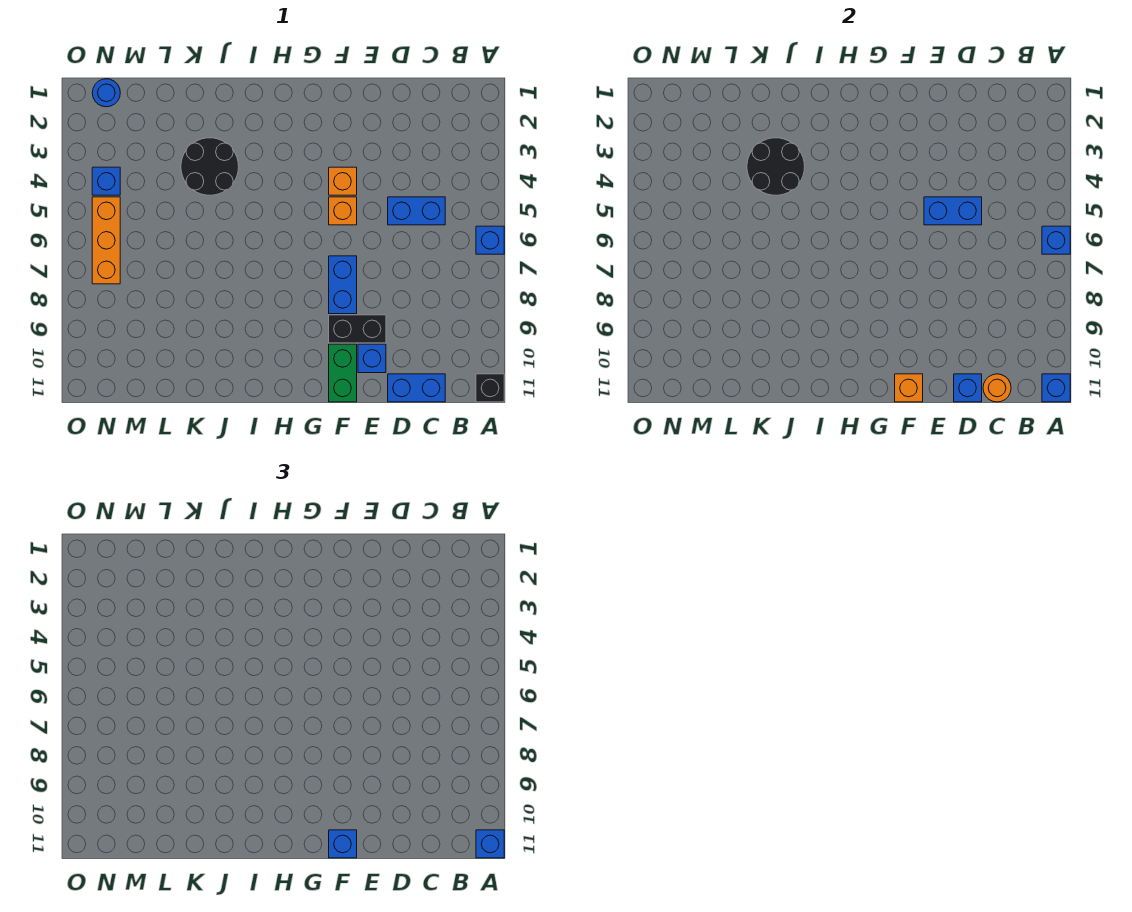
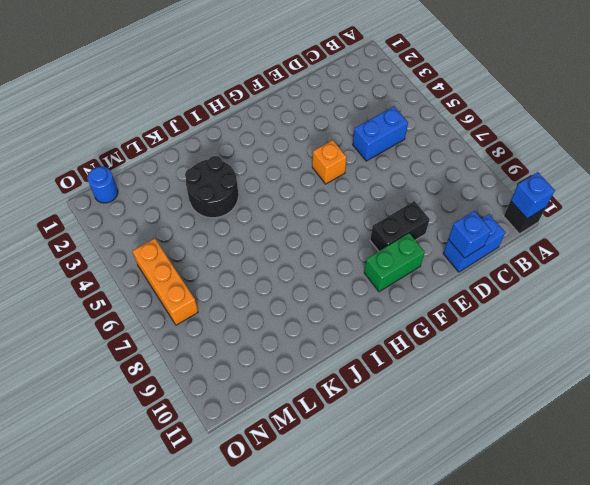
green 1x2 brick [364,233,425,292] -> green 1x2 brick turned to [329,344,357,402]
none -> blue 1x1 brick [476,226,504,254]
none -> blue 1x1 brick [358,344,386,373]
none -> orange 1x1 brick [329,167,357,195]

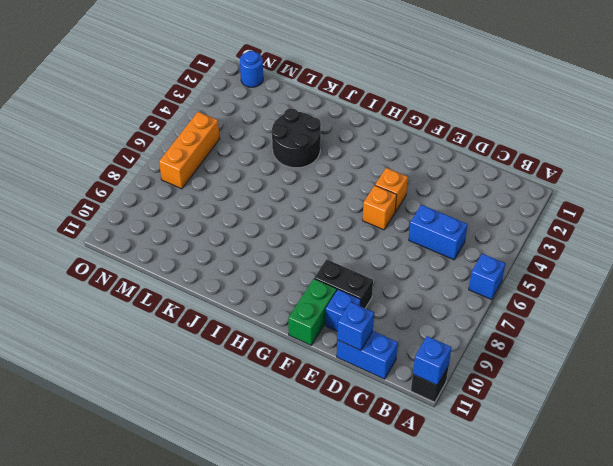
none -> blue 1x2 brick [329,256,357,314]
none -> blue 1x1 brick [92,167,120,195]
none -> blue 1x1 brick [1042,226,1070,254]

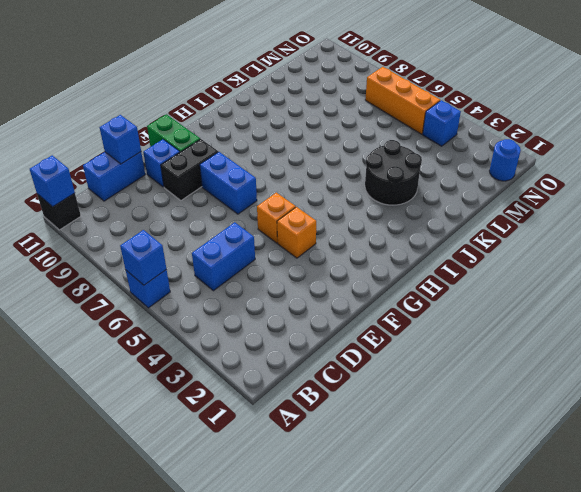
none -> orange 1x1 round brick [983,374,1011,402]
none -> blue 1x2 brick [924,197,982,225]
none -> orange 1x1 brick [895,374,923,402]

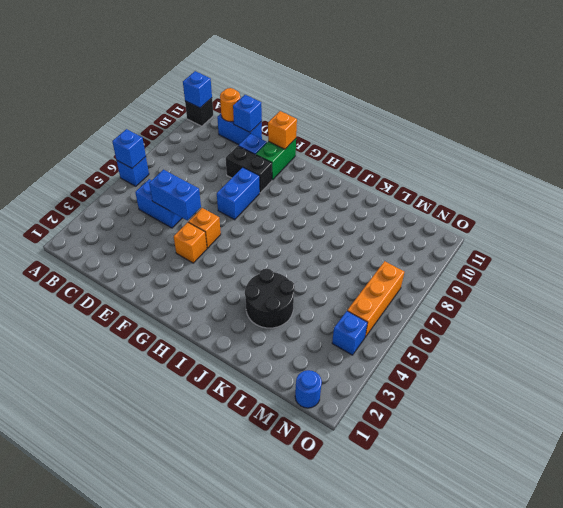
none -> black 2x2 round brick [747,138,805,195]
none -> blue 1x1 brick [476,830,504,858]
none -> blue 1x1 brick [329,830,357,858]

